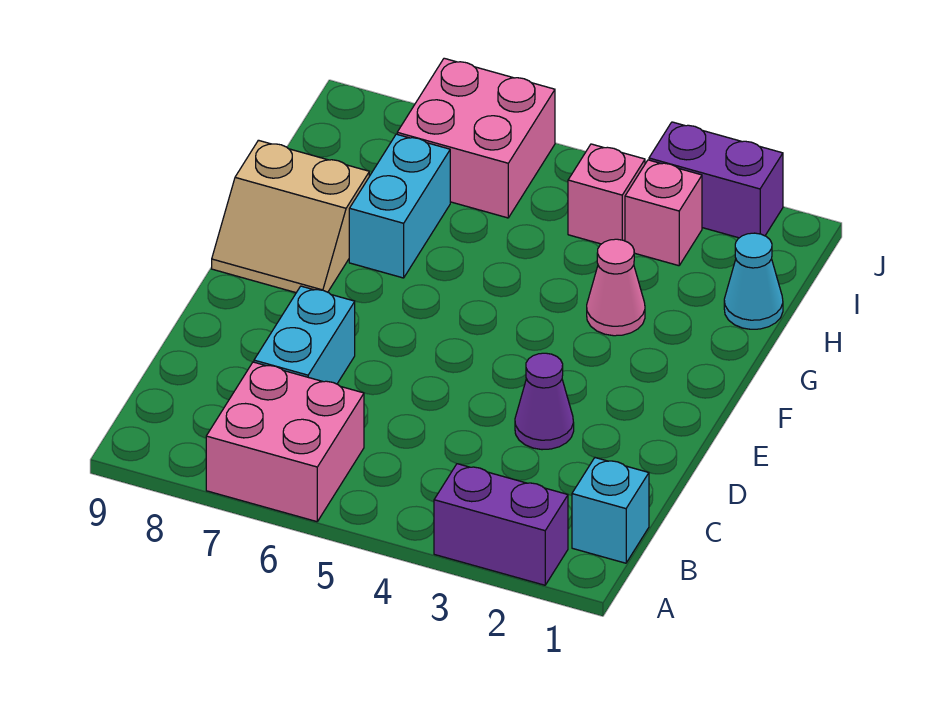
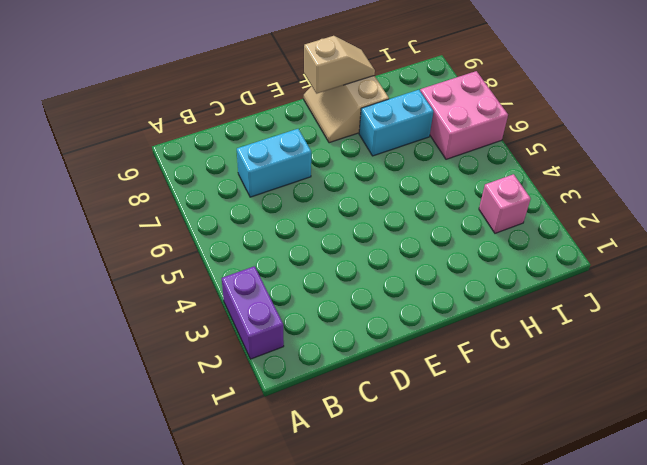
tan 1x2 slope [304,36,375,94] -> none
none -> pink 2x2 brick [206,362,364,522]
none -> cyan 1x1 brick [572,458,649,563]
none -> purple 1x1 cone [515,353,574,450]

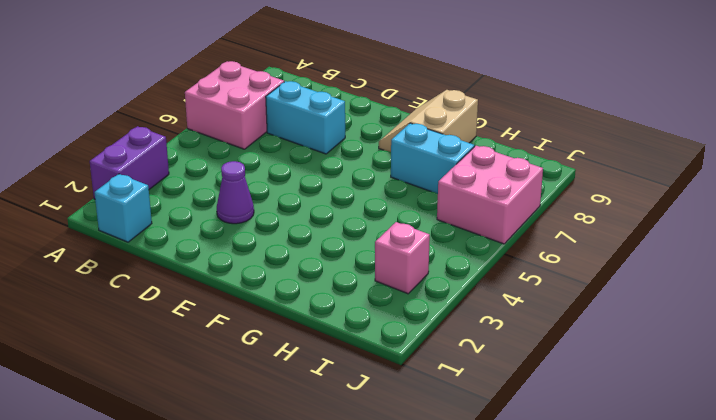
none -> pink 1x1 cone [587,239,645,336]
none -> cyan 1x1 cone [724,233,783,329]
none -> pink 1x1 brick [568,144,645,244]

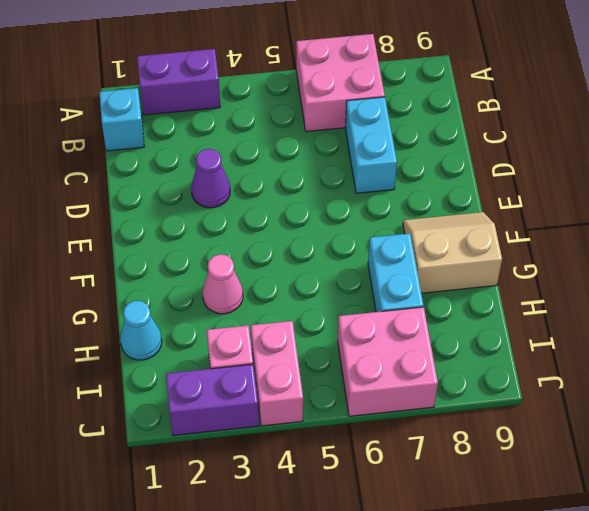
pink 1x2 brick [251,321,303,426] -> pink 1x1 brick [568,144,645,244]

